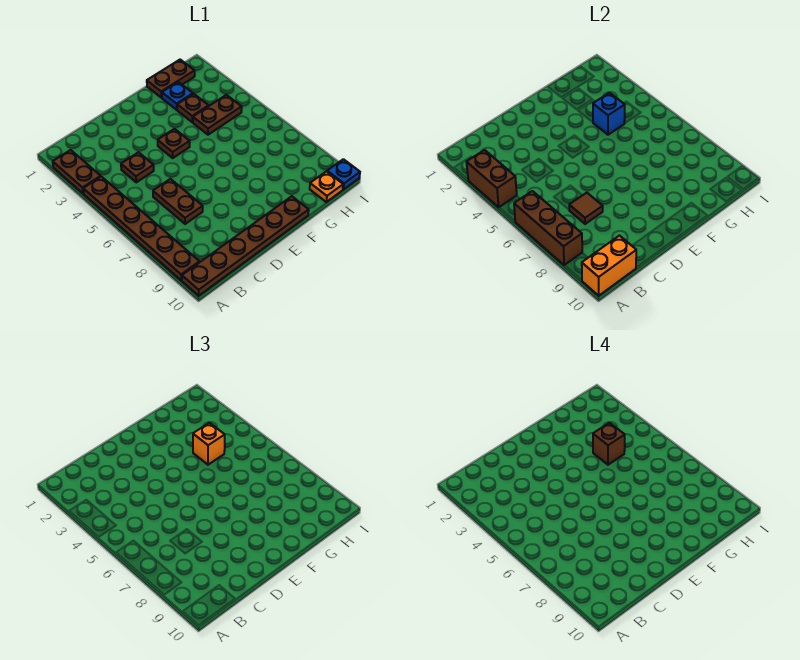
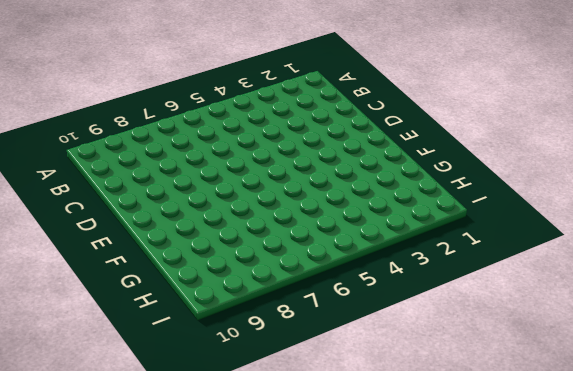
none -> brown 1x2 plate [53,150,101,194]
none -> brown 1x6 plate [83,177,199,280]
none -> brown 1x6 plate [182,196,309,296]

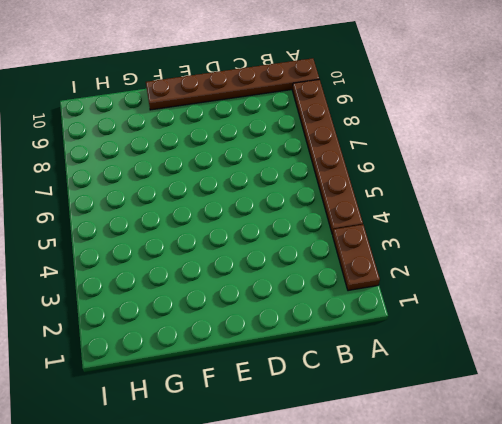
none -> brown 1x1 plate [121,152,154,182]
none -> brown 1x2 plate [153,179,203,224]
none -> brown 1x1 plate [158,129,190,158]

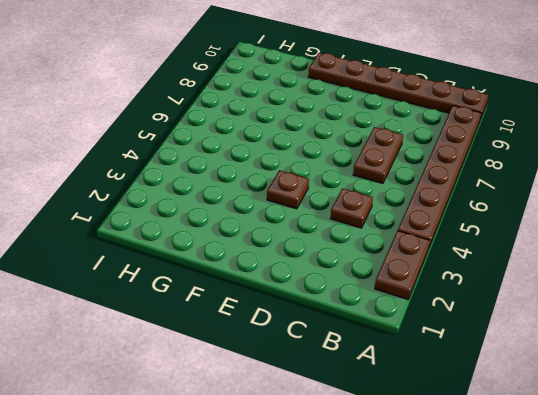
none -> brown 1x2 plate [147,60,195,98]
none -> blue 1x1 plate [162,82,193,110]
none -> brown 1x1 plate [177,94,208,122]

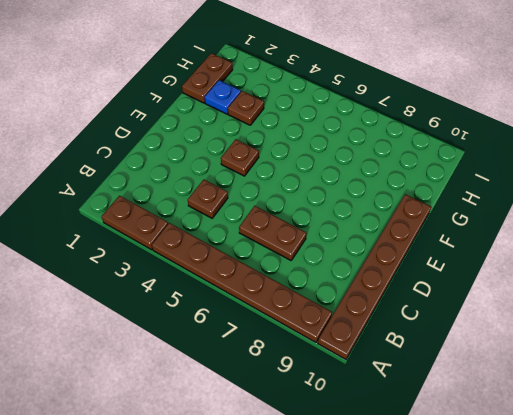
none -> brown 1x2 plate [193,95,242,135]
none -> orange 1x1 plate [310,171,343,202]
none -> blue 1x1 plate [327,159,360,189]

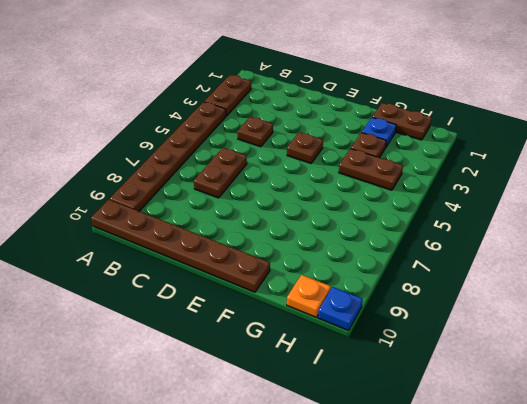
none -> brown 1x2 brick [466,150,517,207]
none -> brown 1x3 brick [514,191,582,265]
none -> orange 1x2 brick [582,236,636,296]

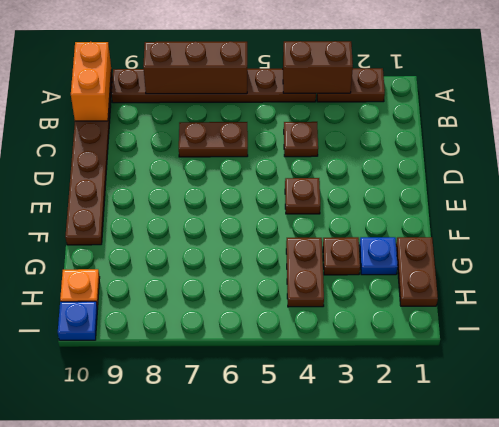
none -> brown 1x1 tile [569,193,603,224]
none -> blue 1x1 brick [593,93,625,135]
none -> orange 1x1 brick [193,423,225,465]

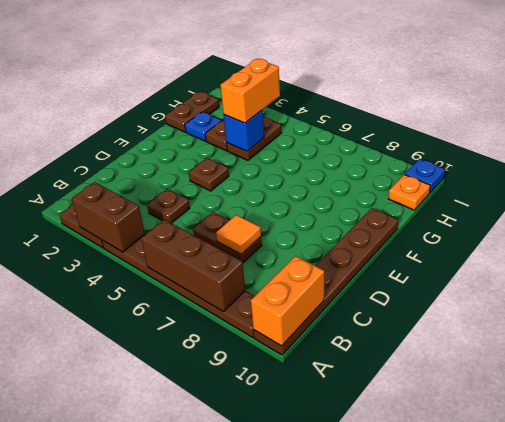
orange 1x1 tile [216,215,261,254] -> brown 1x1 tile [569,193,603,224]
orange 1x2 brick [221,59,280,123] -> orange 1x1 brick [193,423,225,465]
none -> brown 1x1 brick [593,423,625,465]

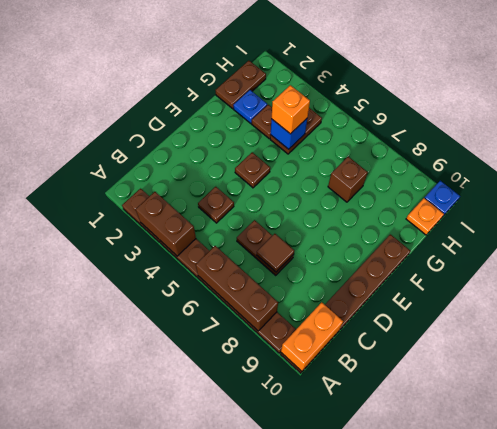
brown 1x1 brick [328,157,368,202] -> brown 1x1 brick moved to [593,423,625,465]

